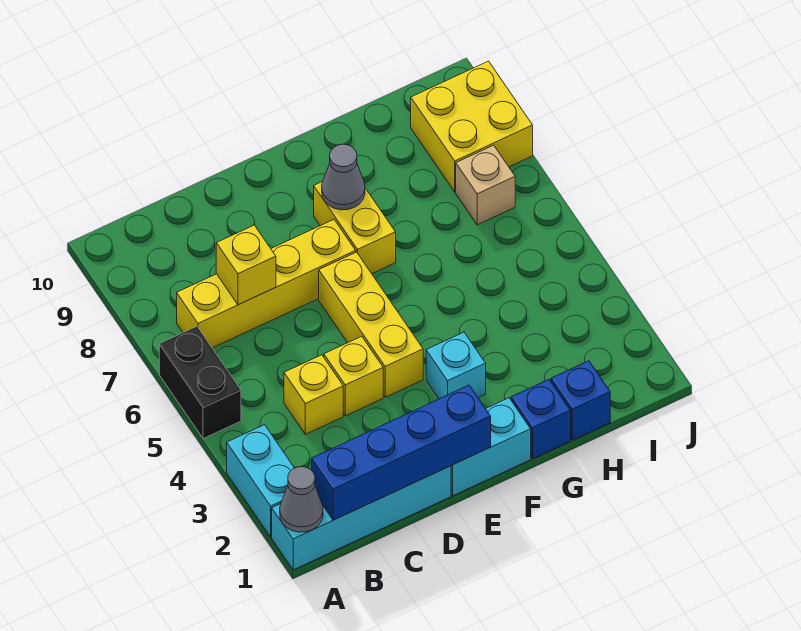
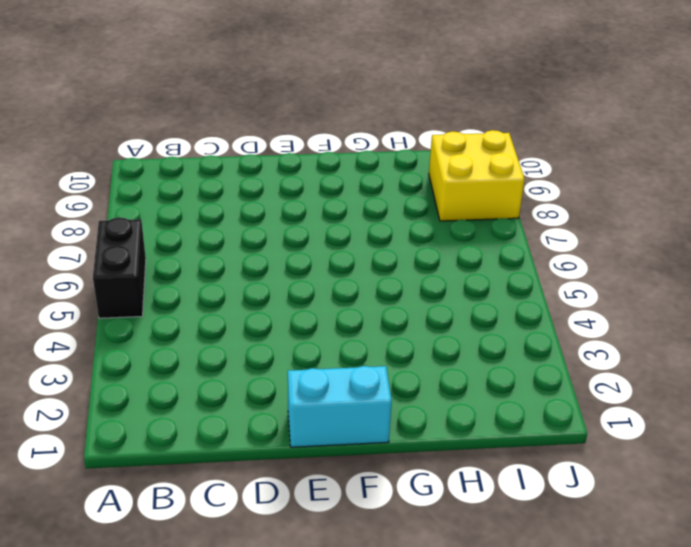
none -> cyan 1x4 brick [272,466,451,570]
none -> cyan 1x2 brick [227,425,294,537]
none -> yellow 1x4 brick [177,220,356,348]

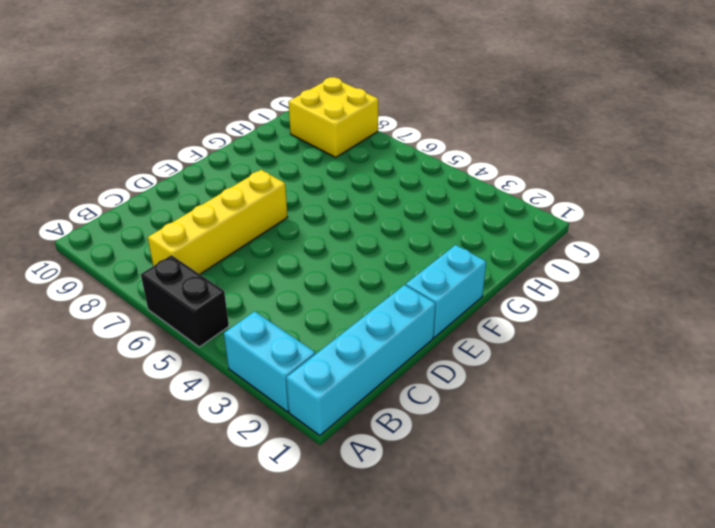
none -> yellow 1x1 brick [284,355,343,434]
none -> yellow 1x1 brick [324,336,383,416]
none -> yellow 1x3 brick [319,252,423,397]

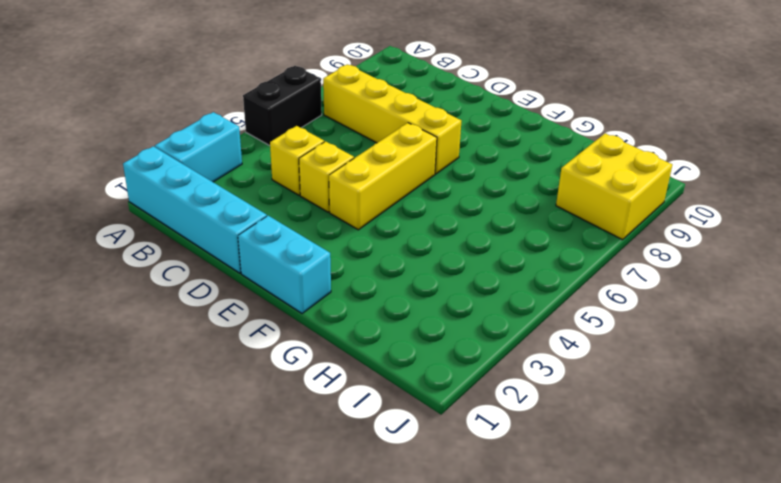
none -> cyan 1x1 brick [426,332,486,399]
none -> yellow 1x2 brick [314,182,396,274]
none -> blue 1x1 brick [511,379,571,459]

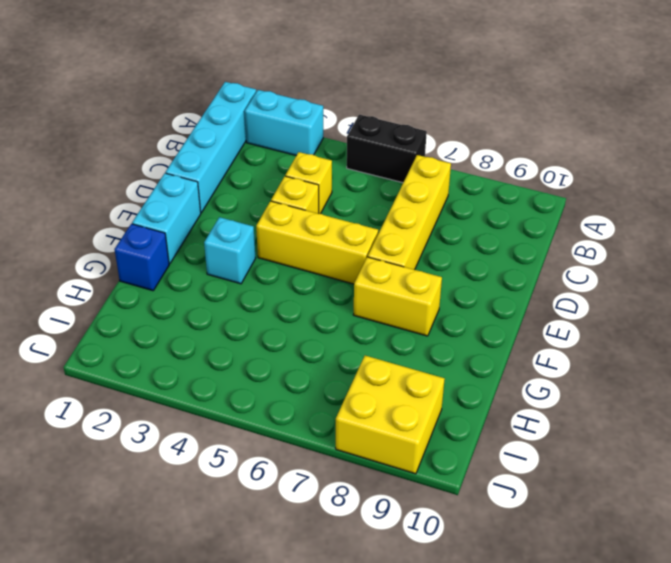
none -> blue 1x1 brick [551,361,610,440]
none -> tan 1x1 brick [456,145,515,225]
none -> grey 1x1 cone [280,467,323,532]

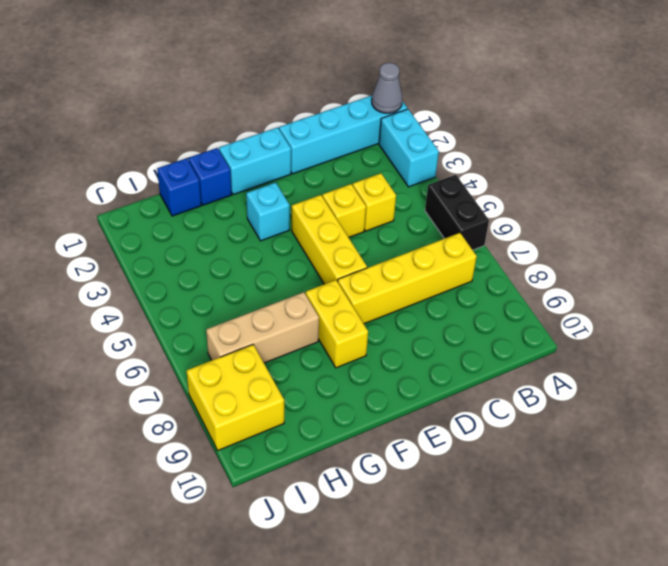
tan 1x3 brick [206,292,319,363] -> tan 1x1 brick [456,145,515,225]
none -> blue 1x4 brick [312,385,491,520]
none -> yellow 1x1 brick [216,225,276,305]
none -> grey 1x1 cone [322,144,365,210]

